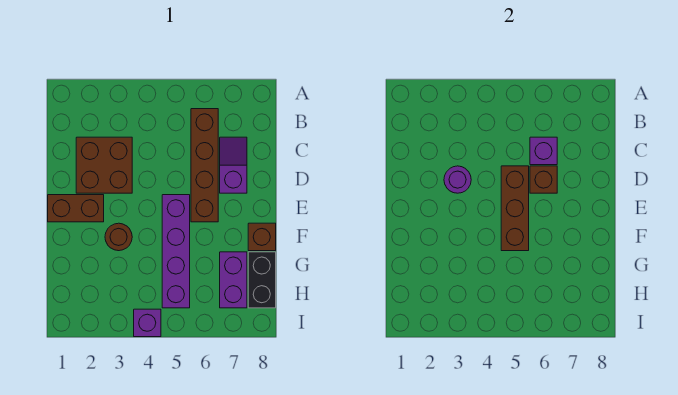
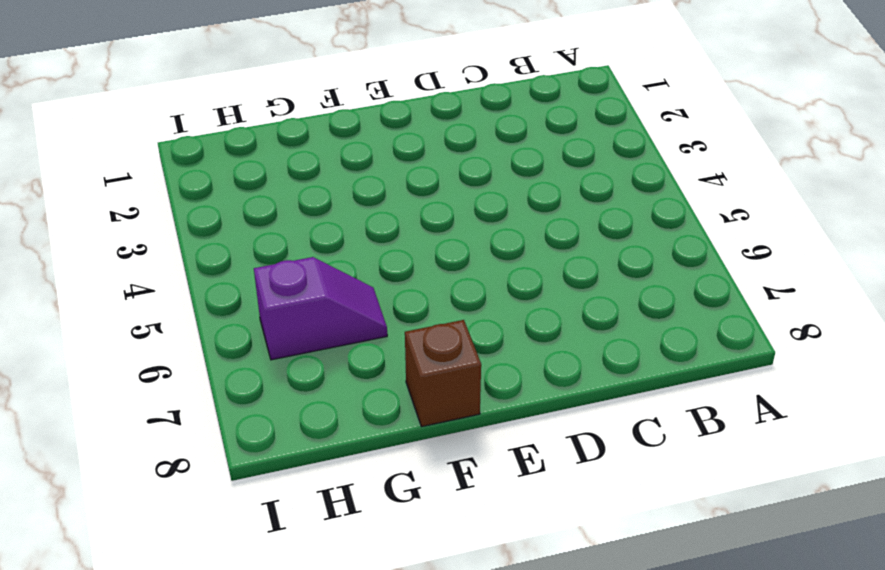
purple 1x2 slope [254,257,387,360] -> purple 1x2 slope moved to [220,137,247,193]
none -> brown 1x4 brick [191,109,218,222]
none -> brown 2x2 brick [76,137,132,193]
none -> brown 1x2 brick [48,195,104,222]

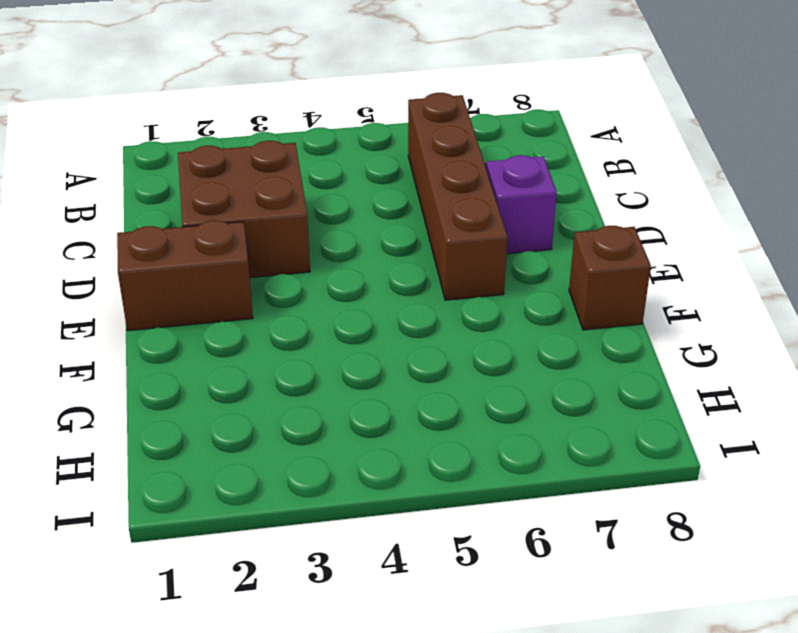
none -> purple 1x4 brick [162,195,190,308]
none -> brown 1x1 round brick [105,223,132,251]
none -> purple 1x2 brick [220,252,247,308]

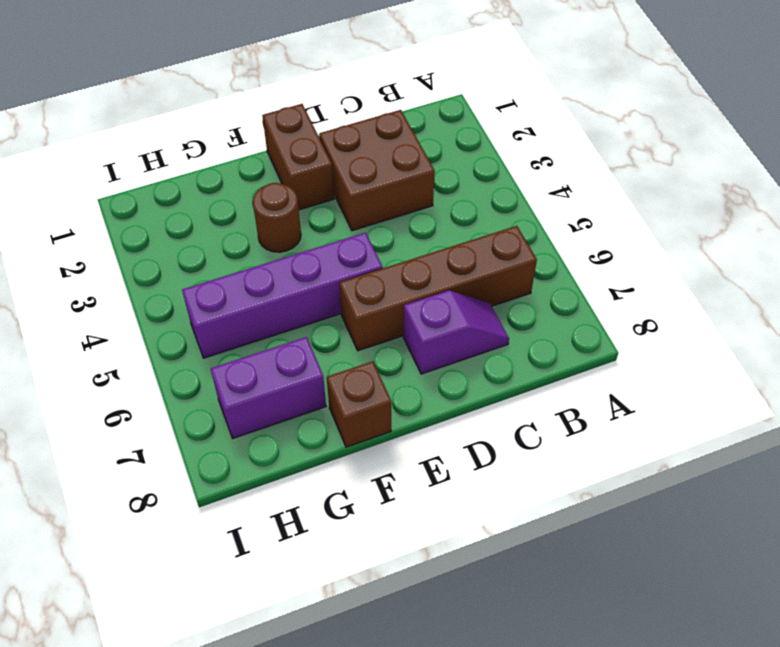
none -> black 1x2 brick [248,252,276,308]
none -> purple 1x1 brick [134,309,161,337]
none -> purple 1x1 brick [530,137,557,165]

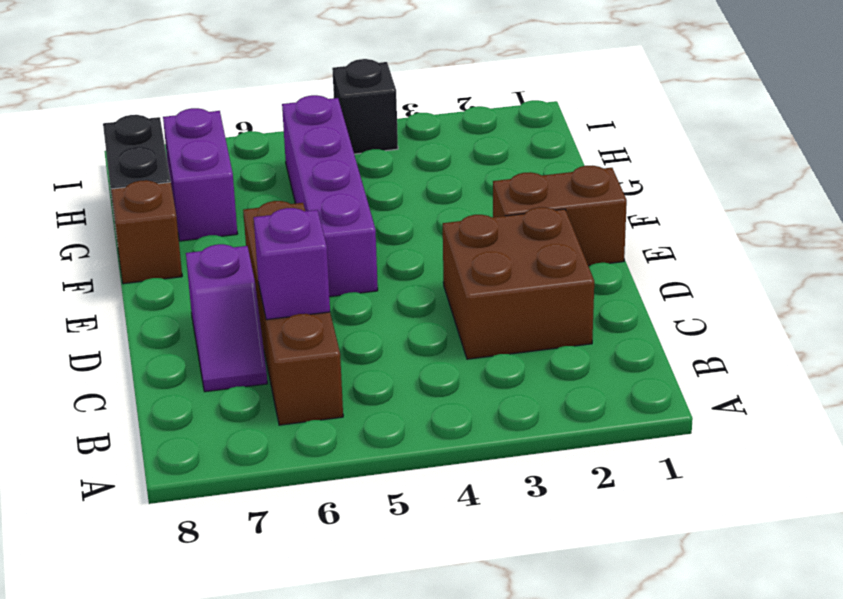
black 1x1 brick [332,59,398,154] -> purple 1x1 brick [134,309,161,337]
none -> brown 1x1 round brick [105,223,132,251]
none -> purple 1x1 round brick [444,166,471,193]
none -> brown 1x3 brick [501,166,529,251]

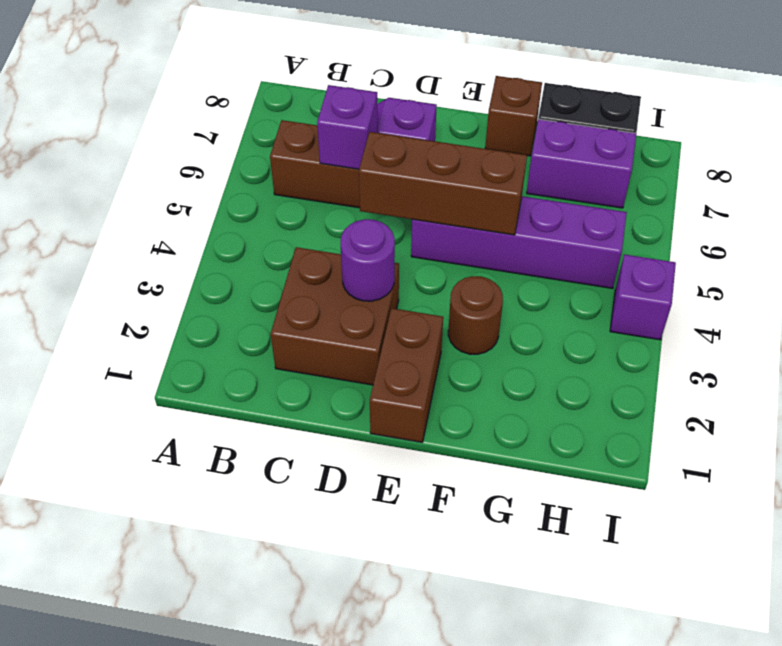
none -> brown 1x1 brick [530,166,557,193]

